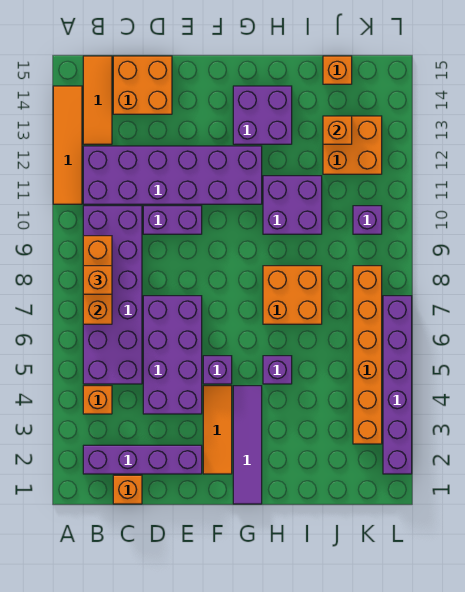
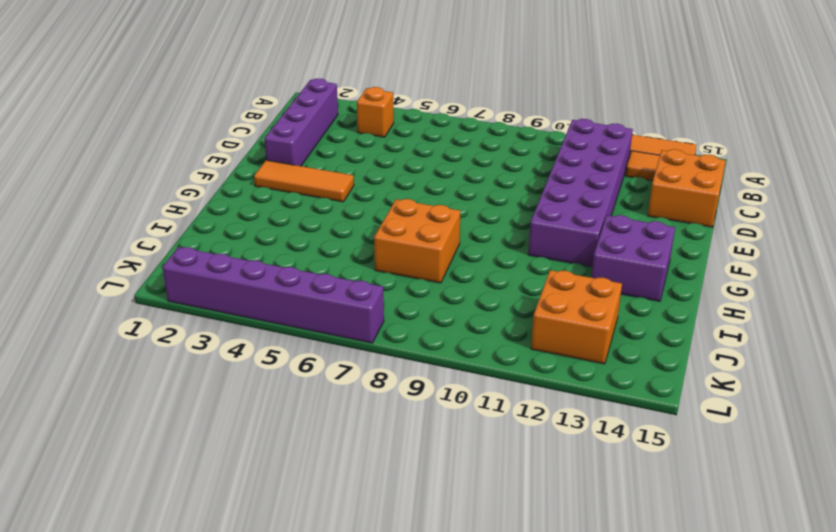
none -> purple 2x6 brick [83,206,142,384]
none -> orange 1x1 brick [113,475,142,504]
none -> purple 2x4 brick [143,296,202,414]

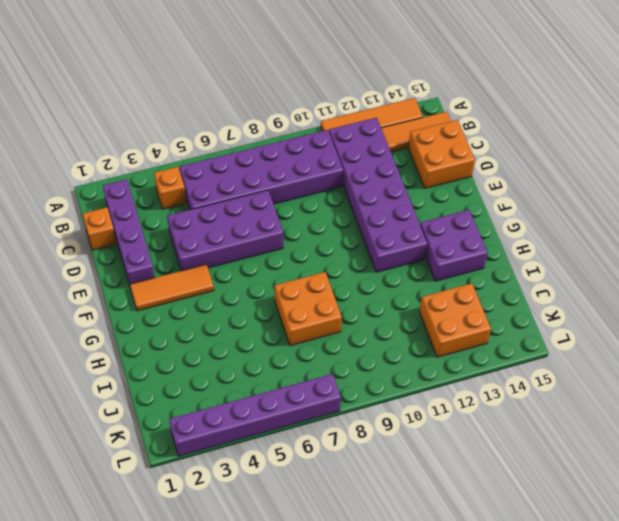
none -> purple 1x2 brick [143,206,202,234]
none -> purple 1x1 brick [203,356,232,384]
none -> purple 1x4 tile [233,386,262,504]

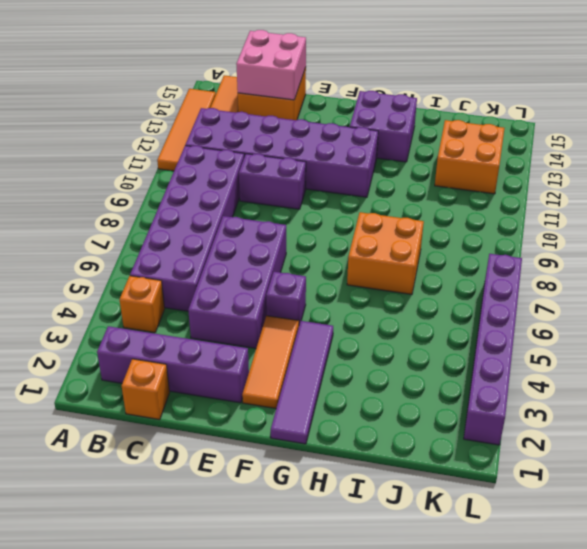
pink 2x2 brick [236,30,306,100] -> none
none -> purple 1x1 brick [263,356,292,384]
none -> purple 2x2 brick [263,176,322,234]
none -> orange 1x1 brick [323,56,352,84]

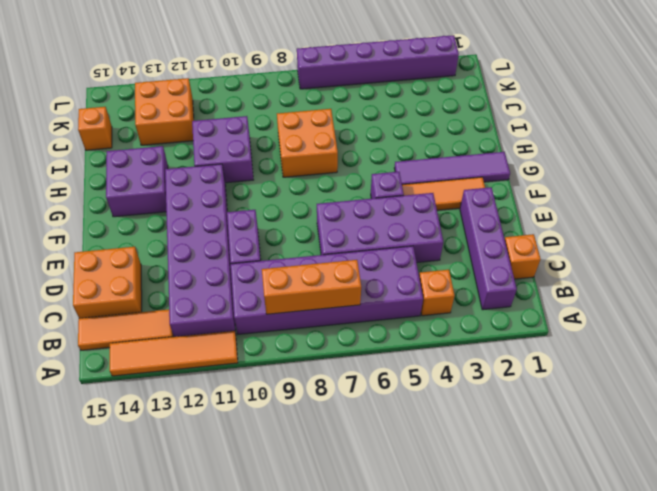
none -> purple 1x1 brick [263,356,292,384]
none -> orange 1x6 brick [353,266,382,444]
none -> purple 1x1 brick [353,206,382,234]

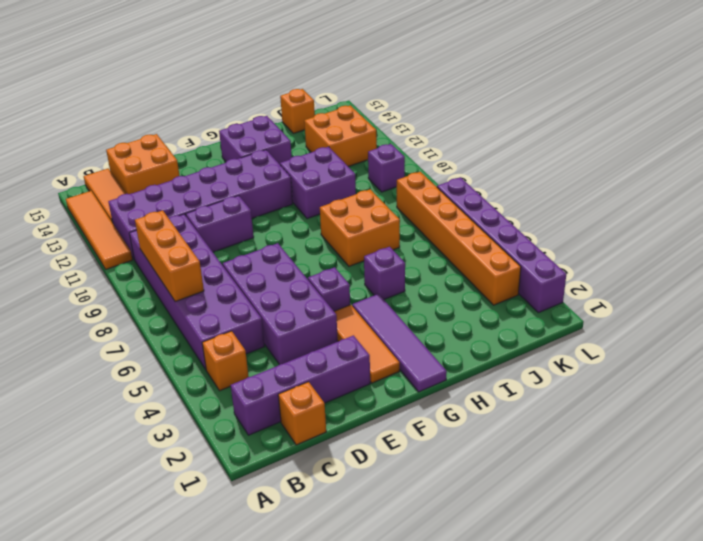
none -> orange 1x1 brick [323,116,352,144]
none -> orange 1x1 brick [83,266,112,294]

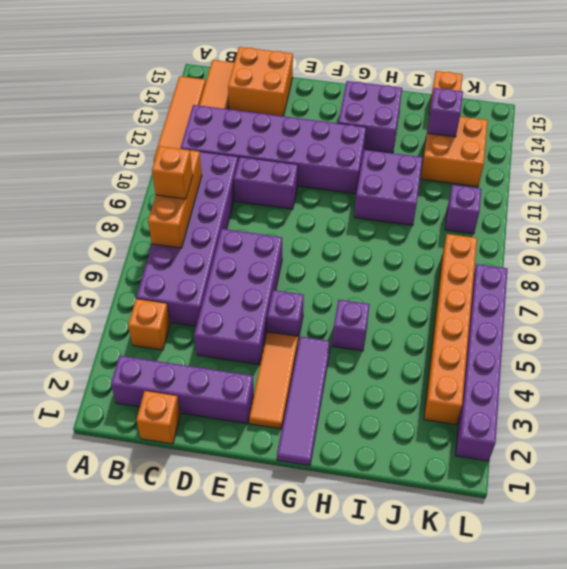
purple 1x1 brick [427,88,463,137] -> orange 1x1 brick [323,116,352,144]
none -> orange 2x2 brick [263,266,322,324]

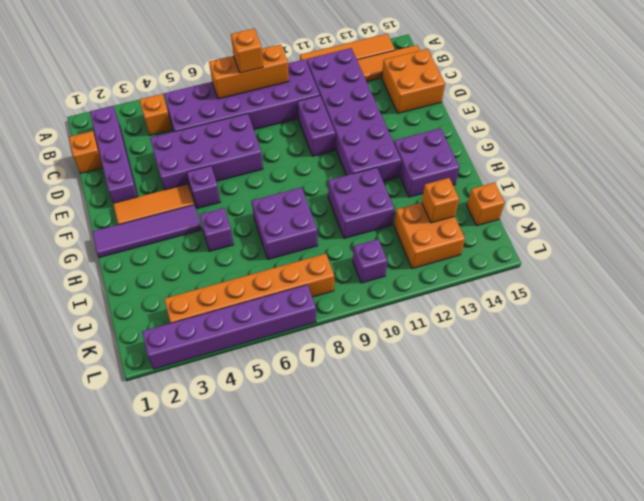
purple 2x2 brick [252,187,318,259] -> orange 2x2 brick [263,266,322,324]

